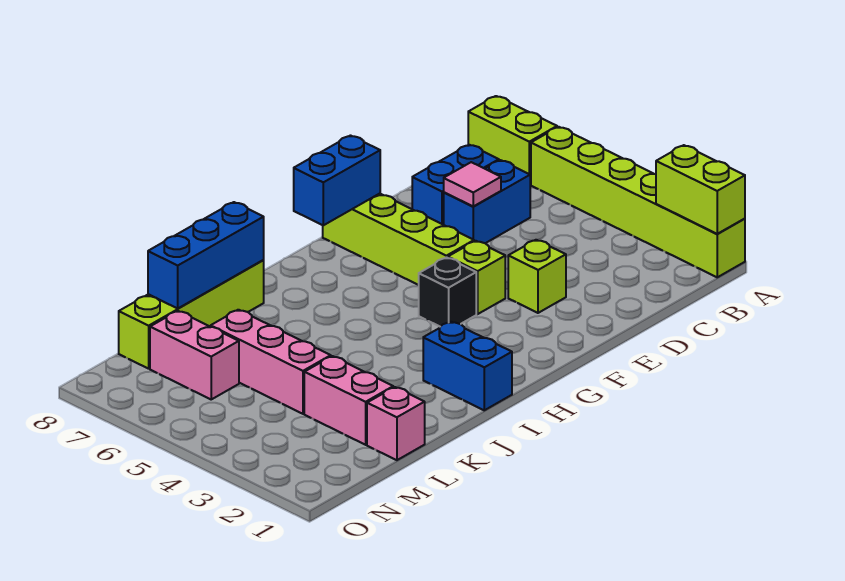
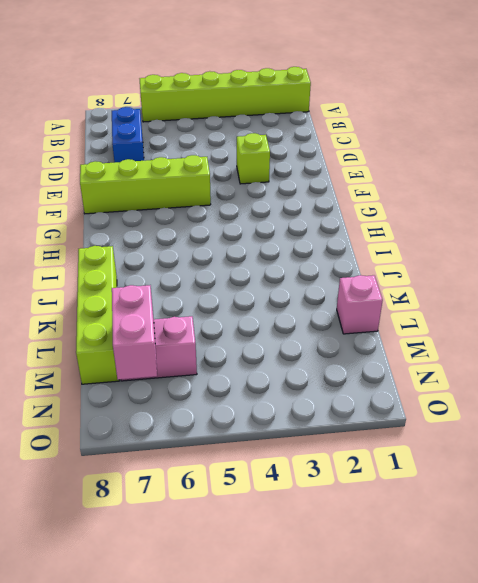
pink 1x2 brick [112,285,157,380] -> pink 1x2 brick turned to [304,356,393,445]
none -> lime 1x2 brick [468,96,557,184]
none -> blue 1x2 brick [444,160,530,243]
none -> lime 1x1 brick [448,241,505,314]

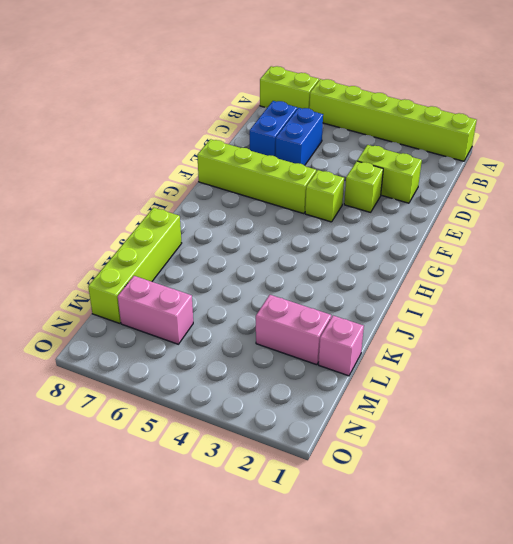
lime 1x2 brick [357,145,422,203] -> lime 1x2 brick moved to [656,145,745,234]
none -> black 1x1 brick [419,257,476,327]
none -> blue 1x2 brick [423,322,512,410]
none -> pink 1x3 brick [211,310,331,414]

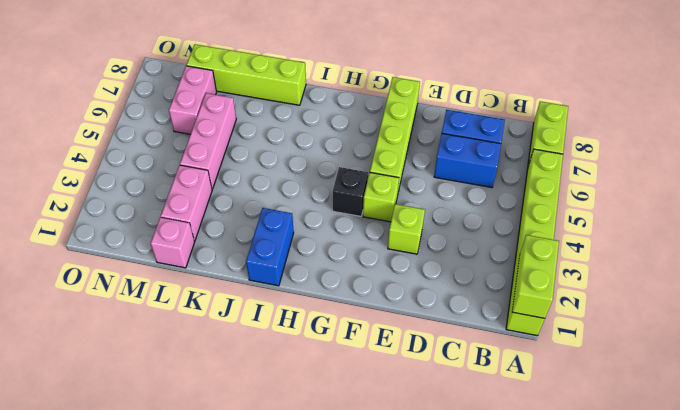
none -> pink 1x1 tile [444,162,501,207]
none -> blue 1x2 brick [294,136,380,225]
none -> blue 1x3 brick [148,202,264,308]

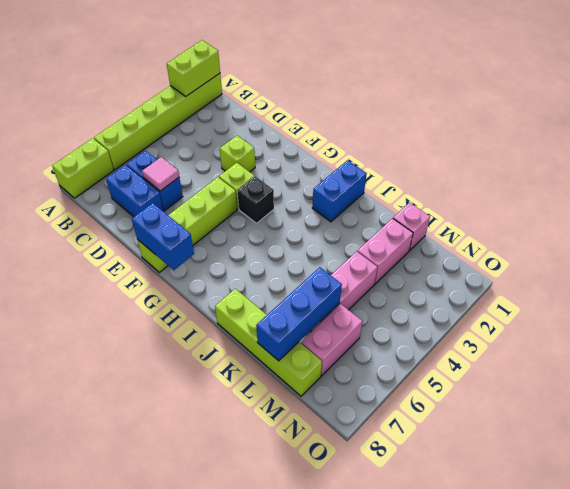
blue 1x3 brick [256,267,342,361] -> blue 1x3 brick turned to [148,202,264,308]

